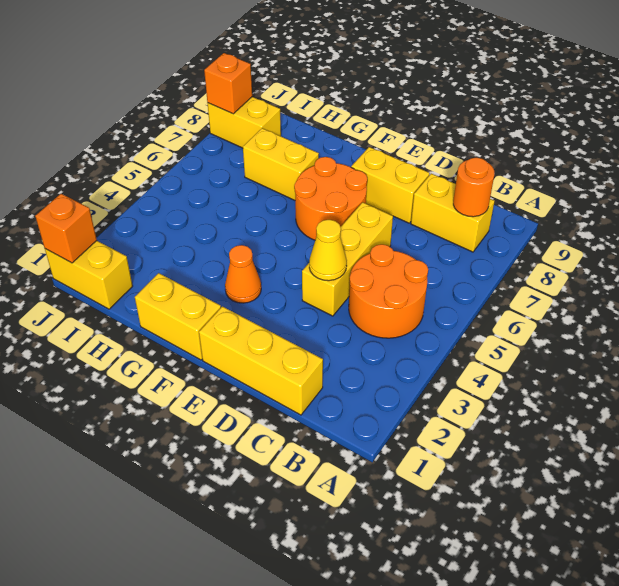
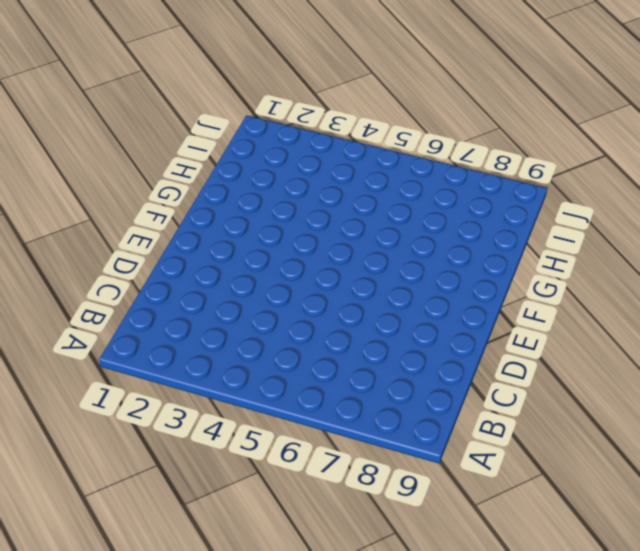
none -> orange 2x2 round brick [349,244,428,338]
none -> yellow 1x2 brick [411,174,495,252]
none -> yellow 1x3 brick [199,306,323,415]

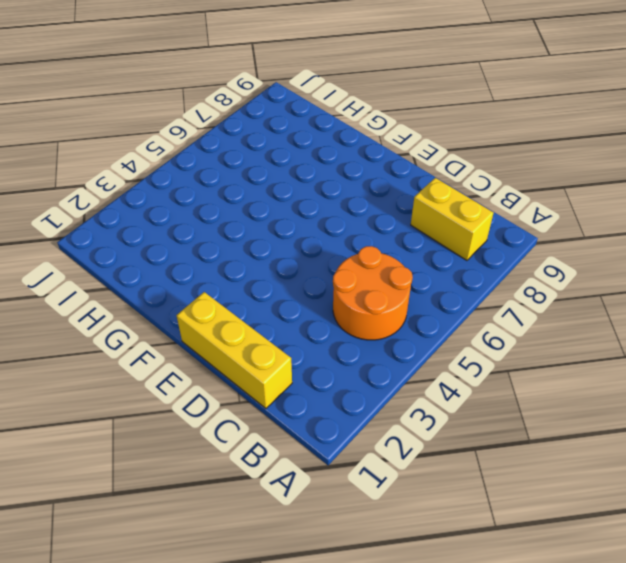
none -> yellow 1x3 brick [302,202,393,316]
none -> yellow 1x2 brick [351,147,430,223]
none -> orange 2x2 round brick [294,157,367,240]

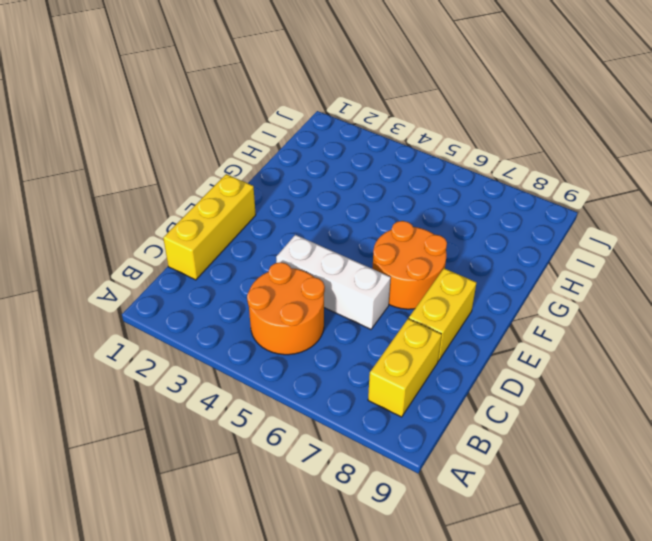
white 1x3 brick [276,235,391,329] -> yellow 1x3 brick [302,202,393,316]
none -> yellow 1x2 brick [135,273,221,360]
none -> orange 1x1 cone [225,245,261,303]
none -> yellow 1x2 brick [243,128,319,200]

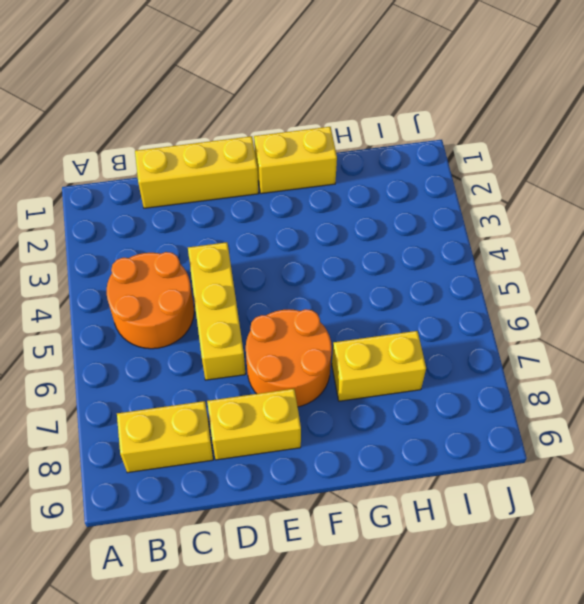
none -> orange 1x1 cone [225,245,261,303]
none -> yellow 1x2 brick [45,241,133,309]
none -> yellow 1x2 brick [207,97,281,148]

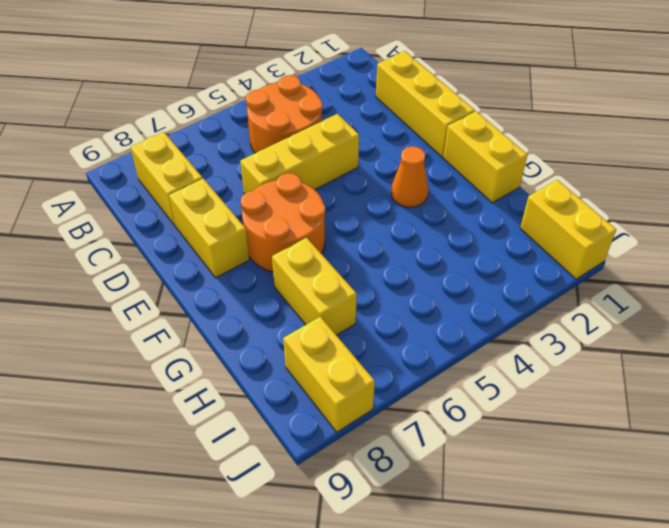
none -> orange 1x1 round brick [453,158,494,217]
none -> yellow 1x1 cone [309,220,347,281]
none -> orange 1x1 brick [35,194,97,263]

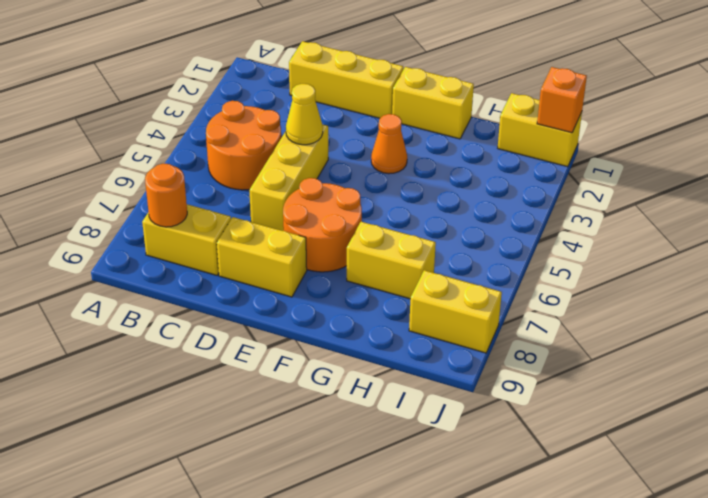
none -> orange 1x1 brick [204,53,252,114]

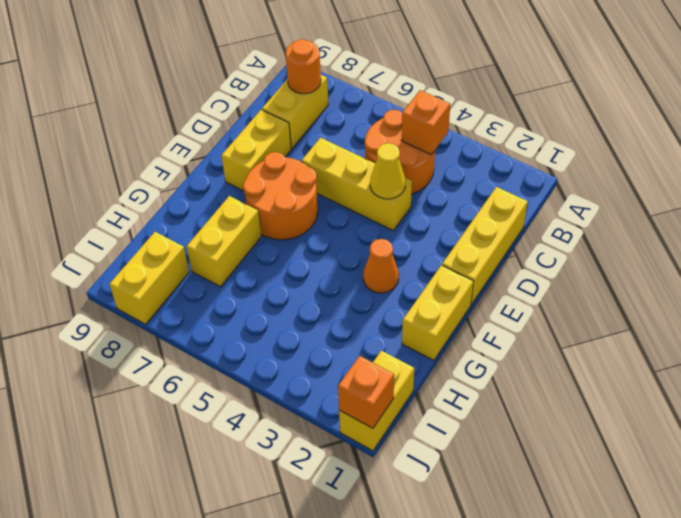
orange 1x1 brick [401,90,450,154] -> orange 1x1 brick moved to [204,53,252,114]

